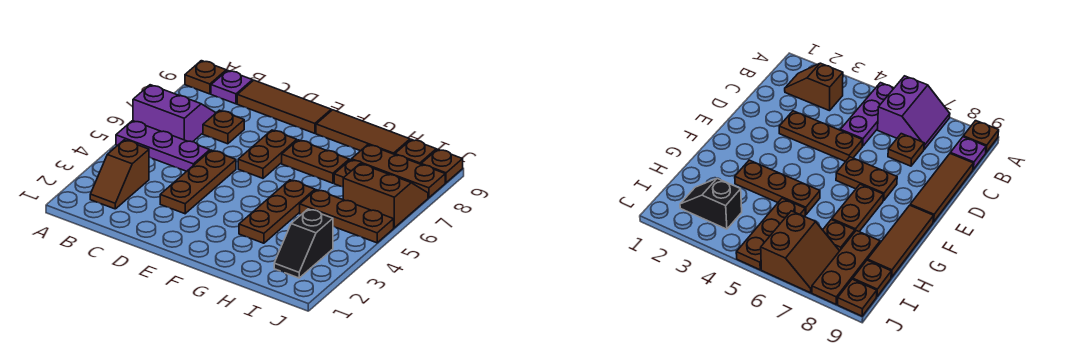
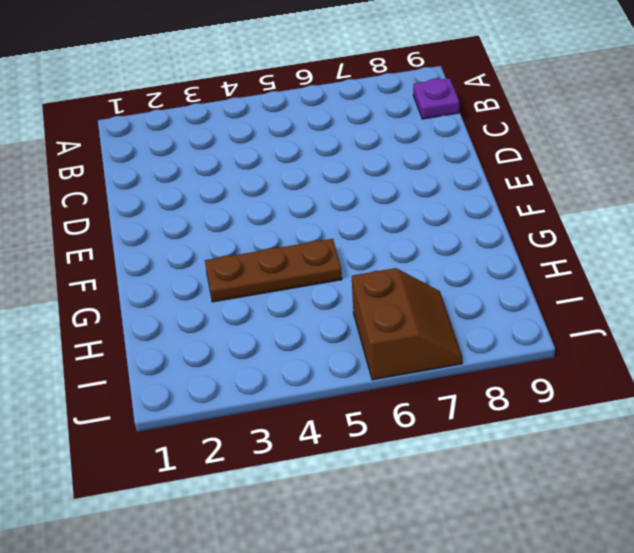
none -> purple 1x3 plate [116,121,210,171]
none -> purple 2x2 slope [133,85,216,142]
none -> brown 1x1 plate [185,61,226,94]

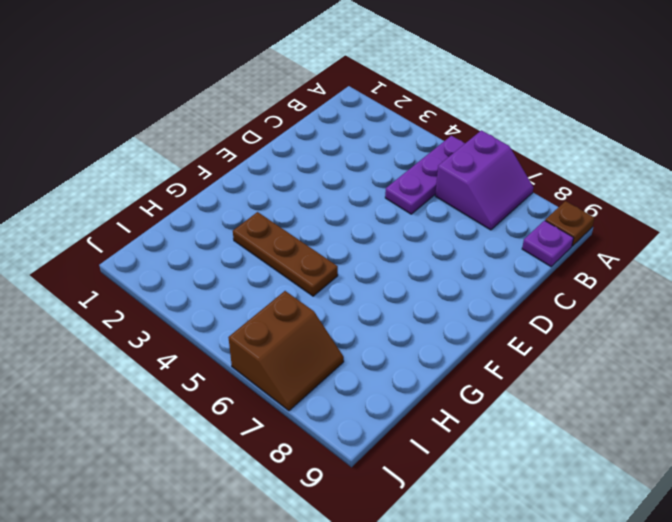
none -> brown 1x2 slope [90,140,149,209]
none -> brown 1x1 plate [203,110,244,144]
none -> brown 1x3 tile [237,80,331,133]

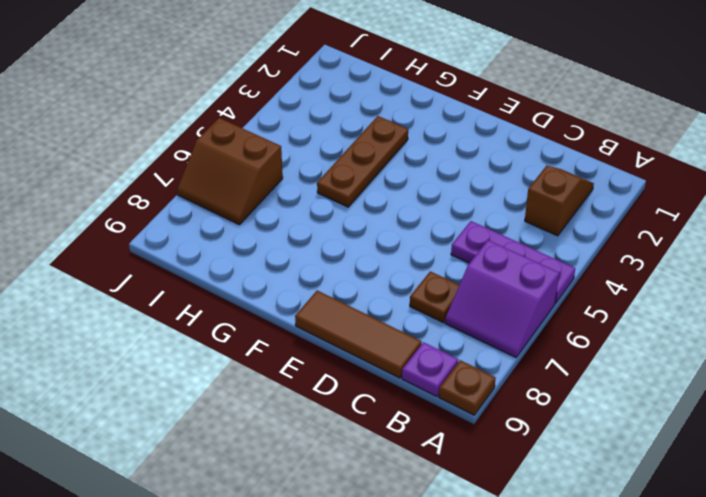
none -> brown 1x3 plate [160,150,236,214]
none -> brown 1x2 plate [238,130,297,178]
none -> brown 1x2 plate [282,140,349,183]

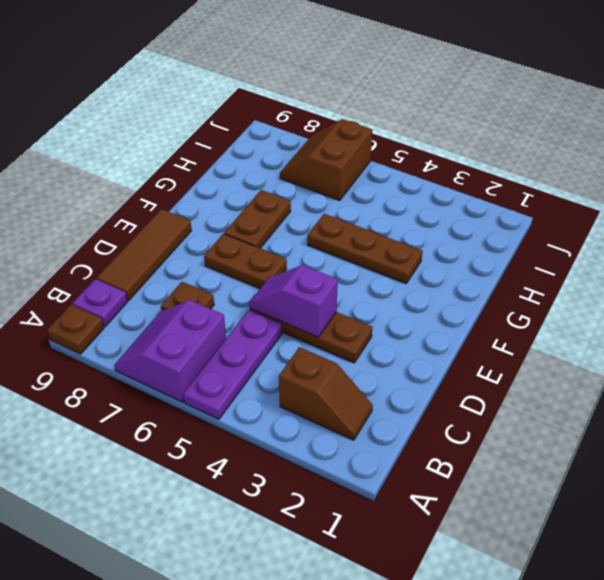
purple 1x2 slope [249,265,338,337] -> none
none -> brown 1x3 tile [316,110,410,155]
none -> brown 1x3 plate [300,190,394,243]
none -> brown 1x1 plate [334,160,374,187]

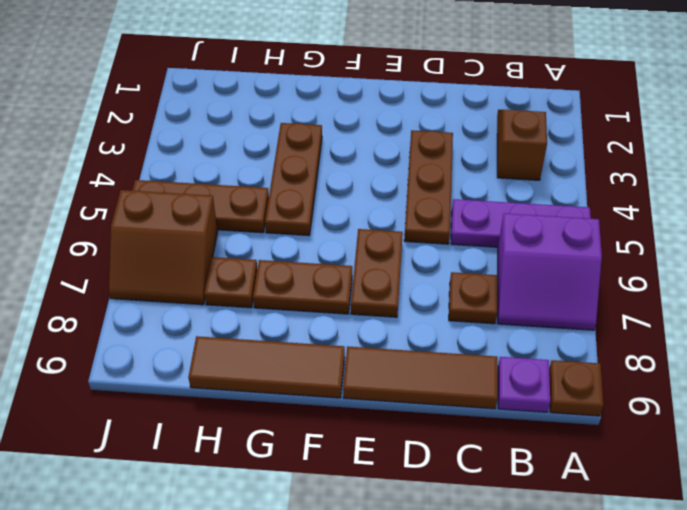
none -> brown 1x3 plate [351,145,445,198]
none -> black 1x2 slope [274,209,333,278]
none -> brown 1x1 plate [395,139,436,164]

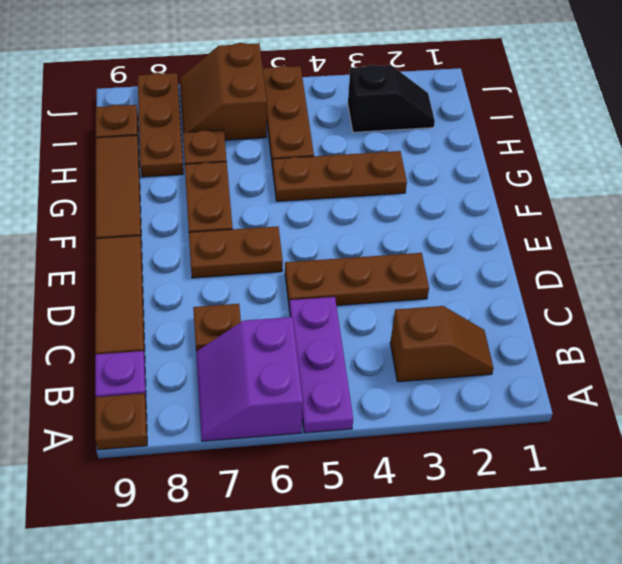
none -> brown 1x1 plate [421,149,463,183]

